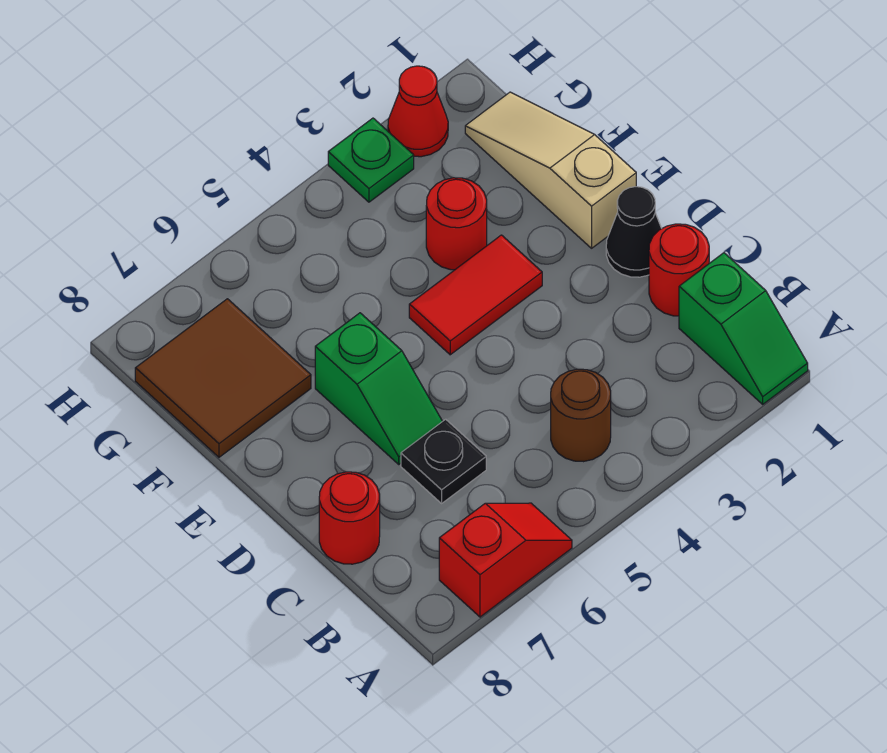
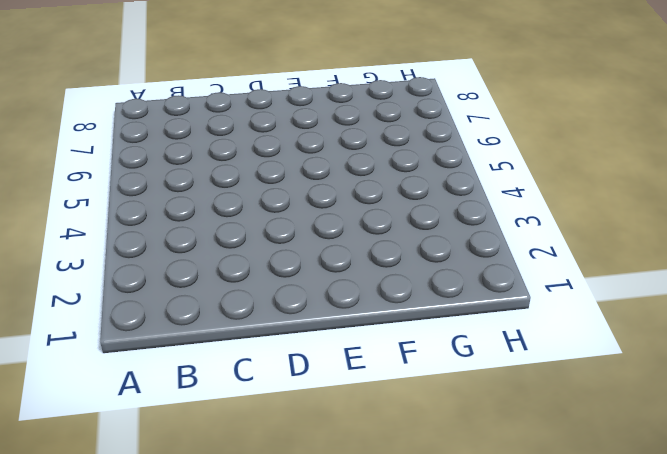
none -> green 1x2 slope [679,253,808,404]
none -> red 1x2 slope [439,503,572,617]
none -> brown 1x1 round brick [551,369,611,462]

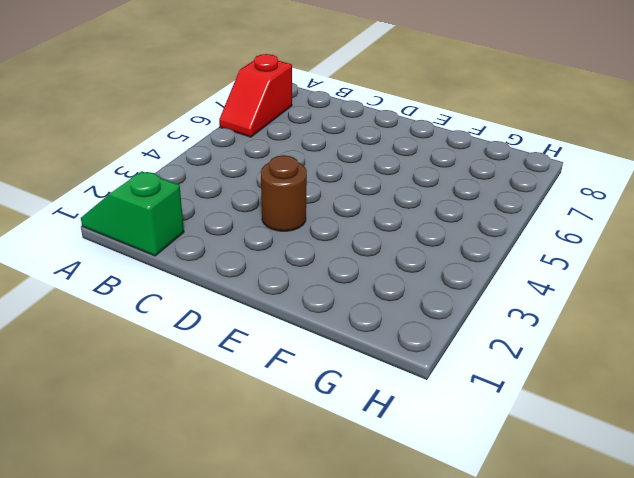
brown 1x1 round brick [261,155,307,231] -> brown 1x1 round brick moved to [551,369,611,462]
none -> red 1x1 round brick [649,224,709,316]
none -> black 1x1 plate [401,419,486,503]
none -> red 1x1 round brick [319,472,380,564]

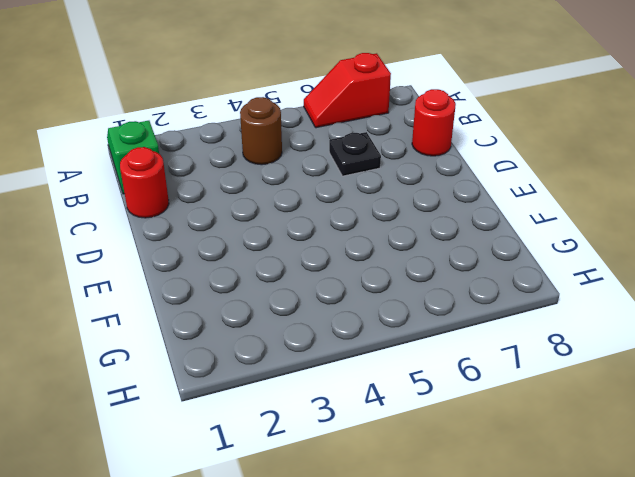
none -> black 1x1 cone [606,187,662,277]
none -> green 1x2 slope [315,313,442,464]
none -> tan 1x3 slope [465,92,636,248]

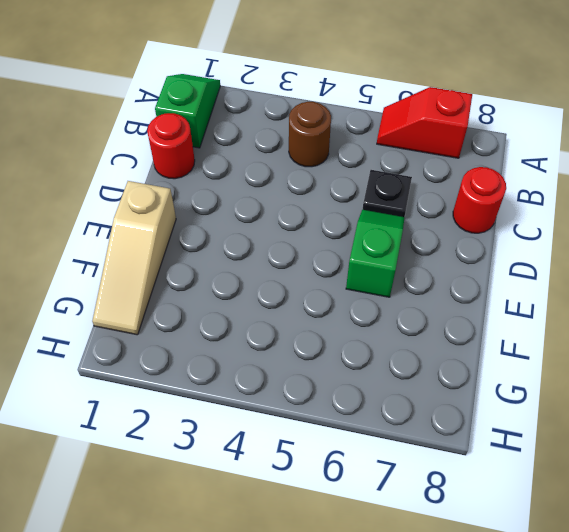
none -> black 1x1 cone [606,187,662,277]
none -> red 1x2 tile [409,235,542,355]
none -> red 1x1 round brick [426,178,487,270]

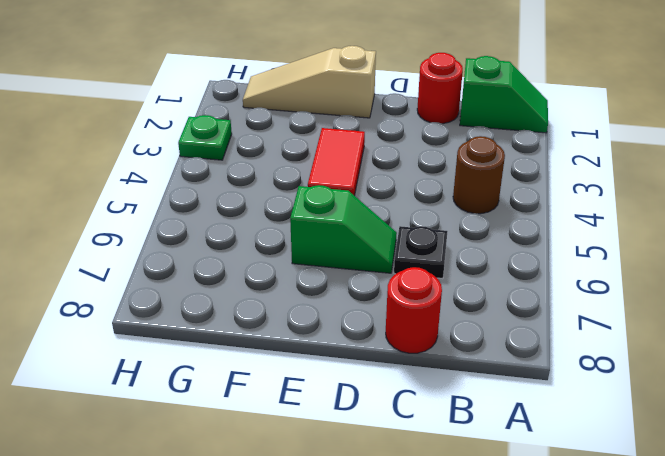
none -> red 1x2 slope [439,503,572,617]
none -> black 1x1 cone [606,187,662,277]
none -> red 1x1 round brick [426,178,487,270]

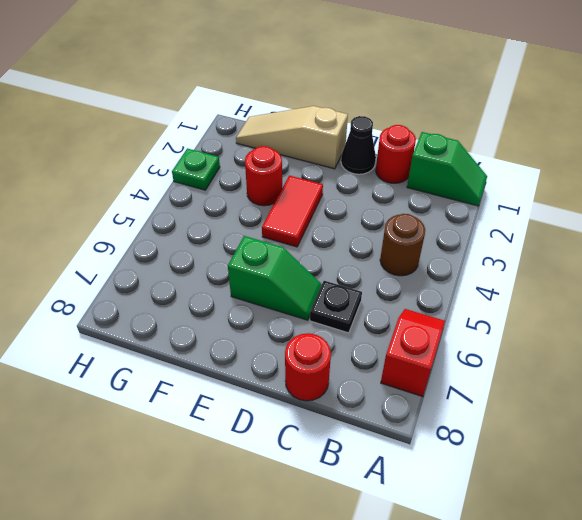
none -> brown 2x2 tile [135,299,311,457]
none -> red 1x1 cone [388,66,448,157]

